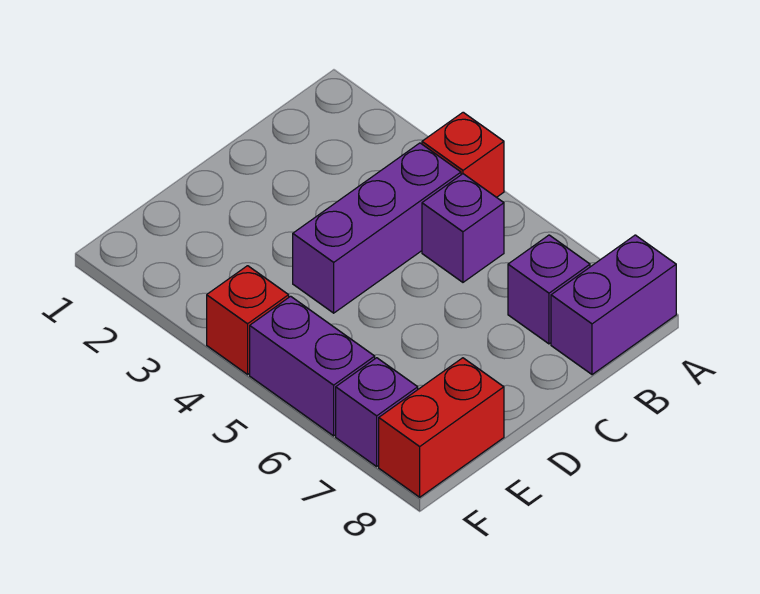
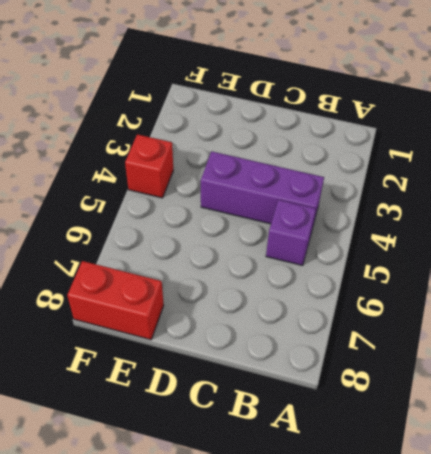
none -> red 1x1 brick [422,112,504,197]
none -> purple 1x2 brick [551,235,676,375]

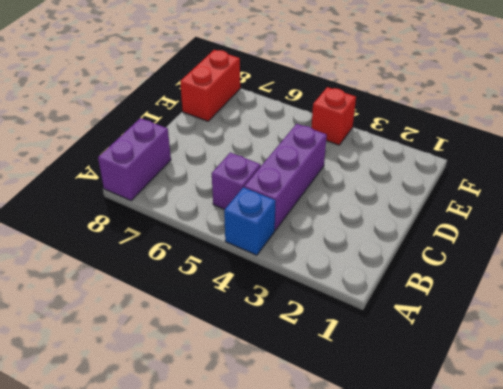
blue 1x1 brick [224,187,276,255] -> red 1x1 brick [422,112,504,197]
none -> purple 1x1 brick [508,235,590,344]
none -> purple 1x2 brick [250,296,375,436]

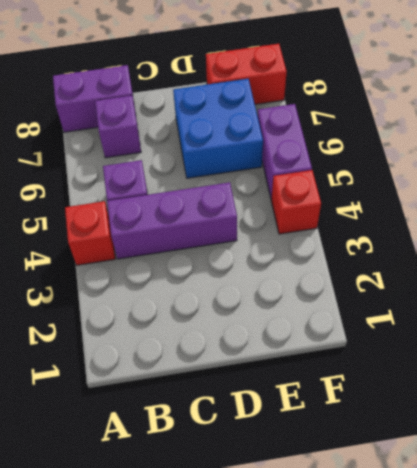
blue 2x2 brick [173,79,263,178] -> none
none -> purple 1x1 brick [336,358,418,466]

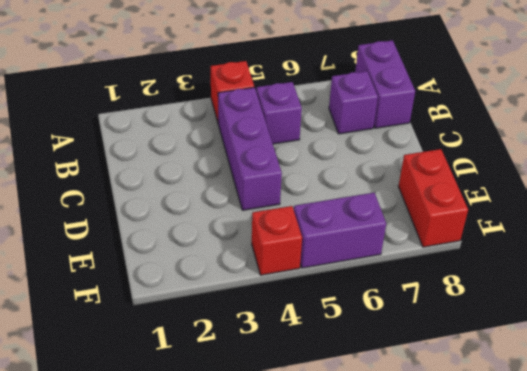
none -> purple 1x1 brick [336,358,418,466]

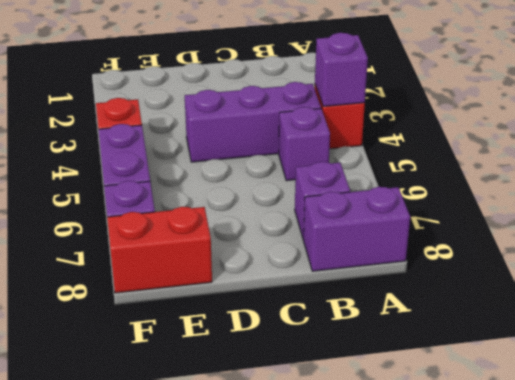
purple 1x1 brick [315,33,368,107] -> none

